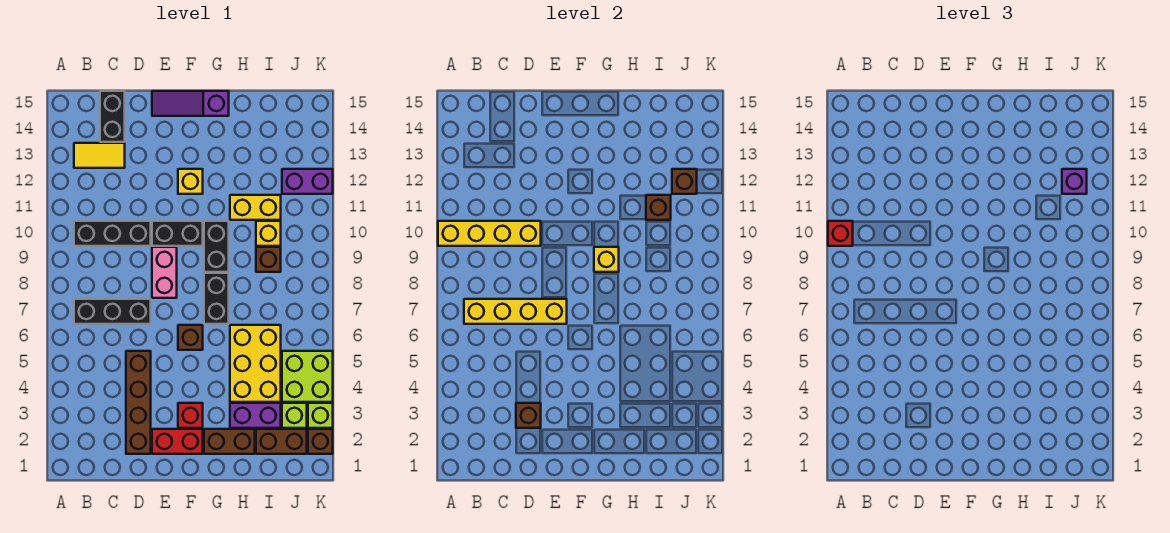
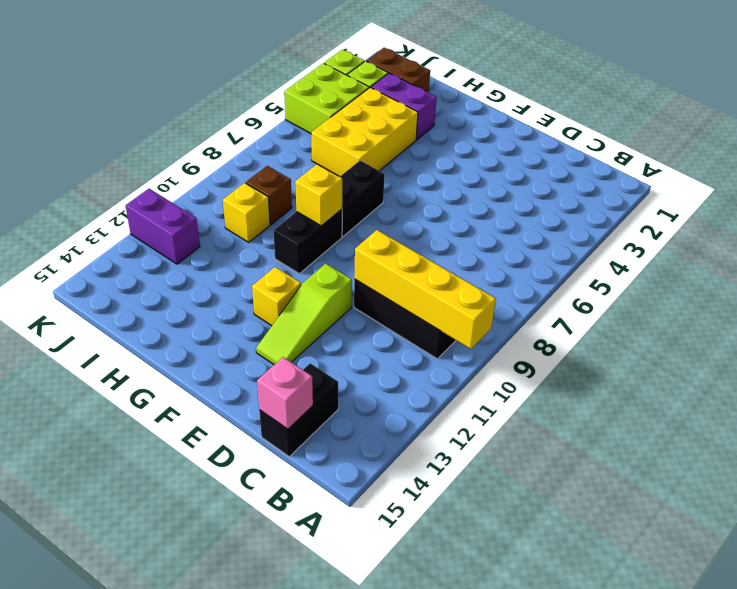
pink 1x1 brick [257,357,313,429] -> none
lime 1x3 slope [256,263,352,365] -> none
none -> black 1x3 brick [74,299,151,324]
none -> yellow 1x2 tile [74,143,125,168]
none -> brown 1x4 brick [126,351,151,454]
none -> red 1x2 brick [152,429,203,454]

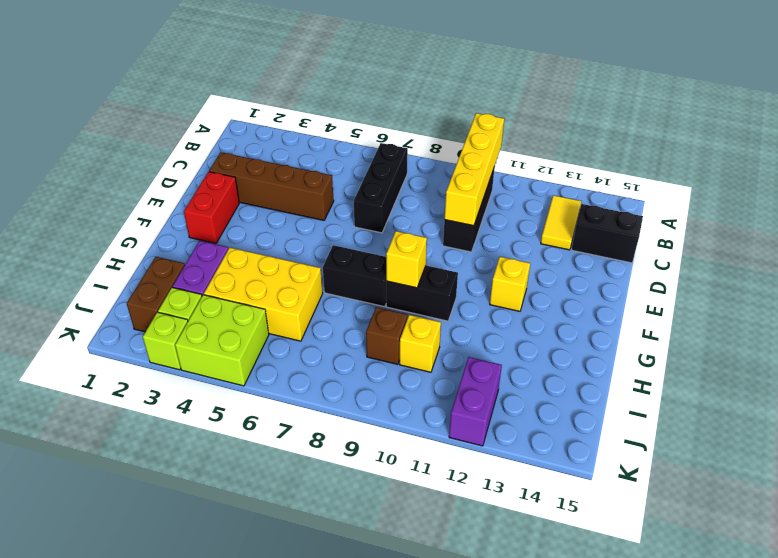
none -> pink 1x2 brick [152,247,177,298]
none -> black 1x2 brick [152,221,203,246]
none -> purple 1x3 slope [152,91,229,116]
none -> red 1x1 brick [178,403,203,428]

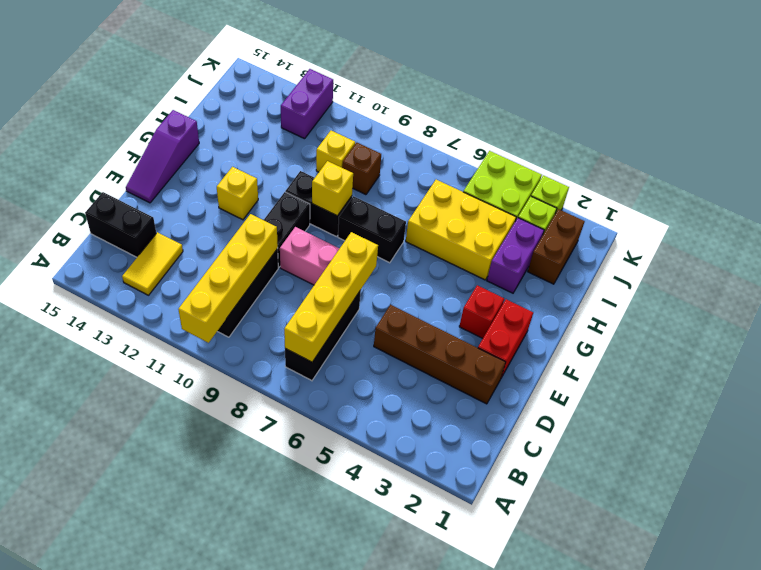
none -> brown 1x1 brick [178,325,203,350]
none -> brown 1x2 brick [204,429,255,454]
none -> yellow 1x2 brick [230,195,281,220]
none -> brown 1x1 brick [308,429,333,454]

